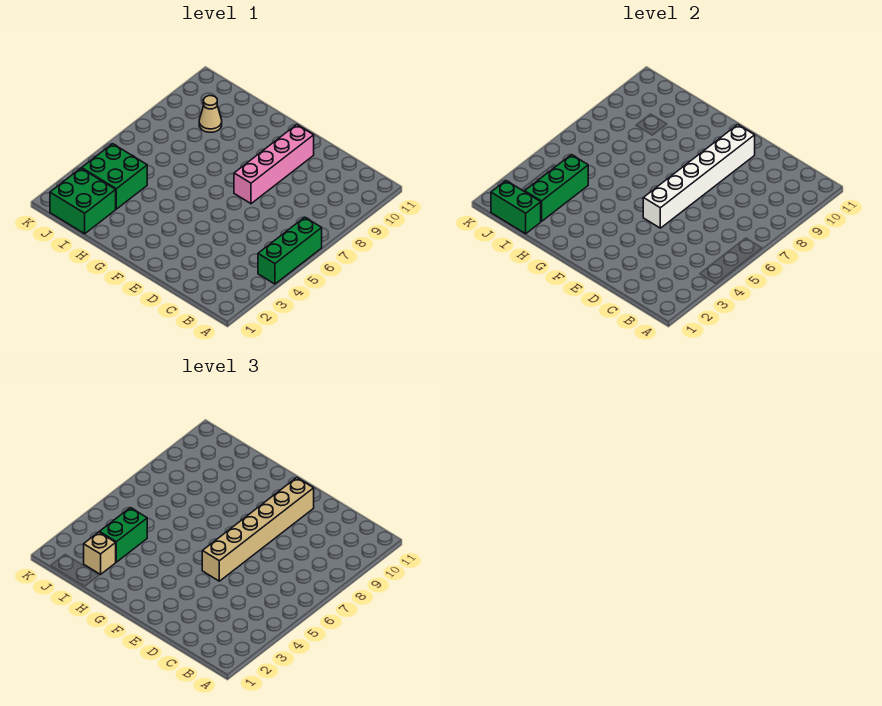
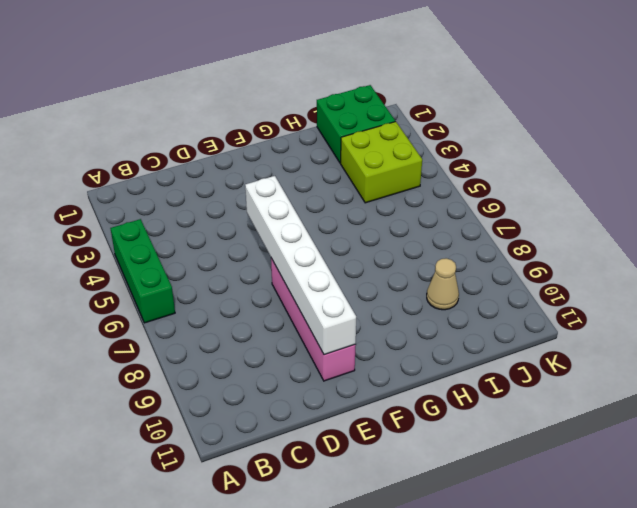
lime 2x2 brick [341,122,422,203] -> green 2x2 brick [82,144,147,209]
none -> green 1x2 brick [491,181,541,234]
none -> green 1x3 brick [525,155,588,221]

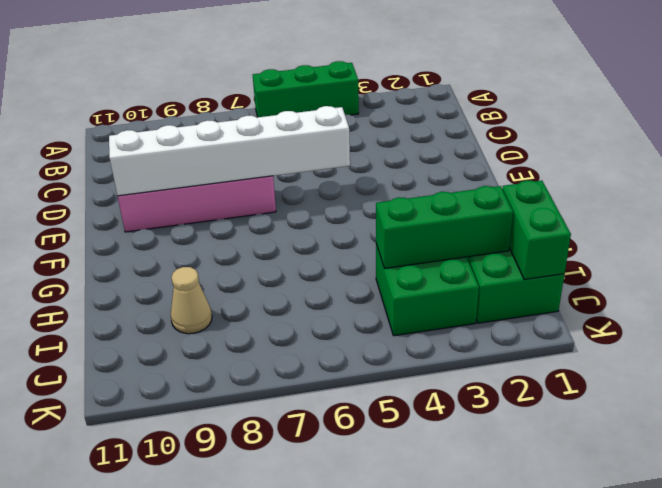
none -> tan 1x6 brick [202,478,314,581]
none -> tan 1x1 brick [84,532,116,574]

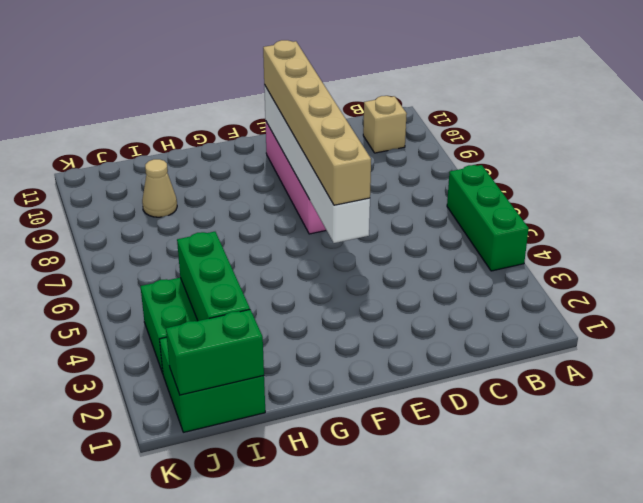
tan 1x1 brick [363,96,407,153] -> tan 1x1 brick moved to [84,532,116,574]
none -> green 1x2 brick [99,508,147,562]

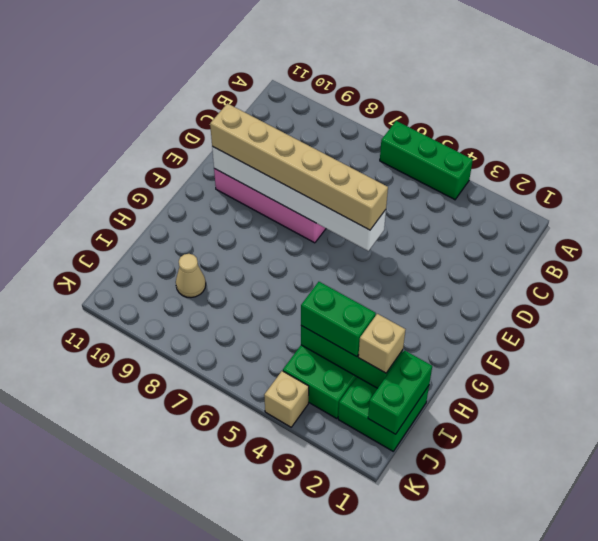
tan 1x1 brick [264,371,309,427] -> none

